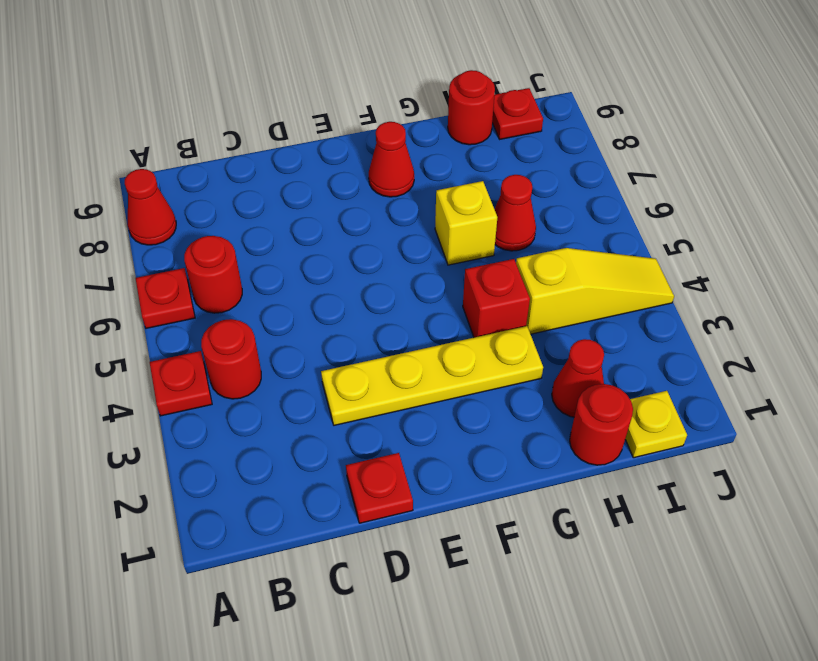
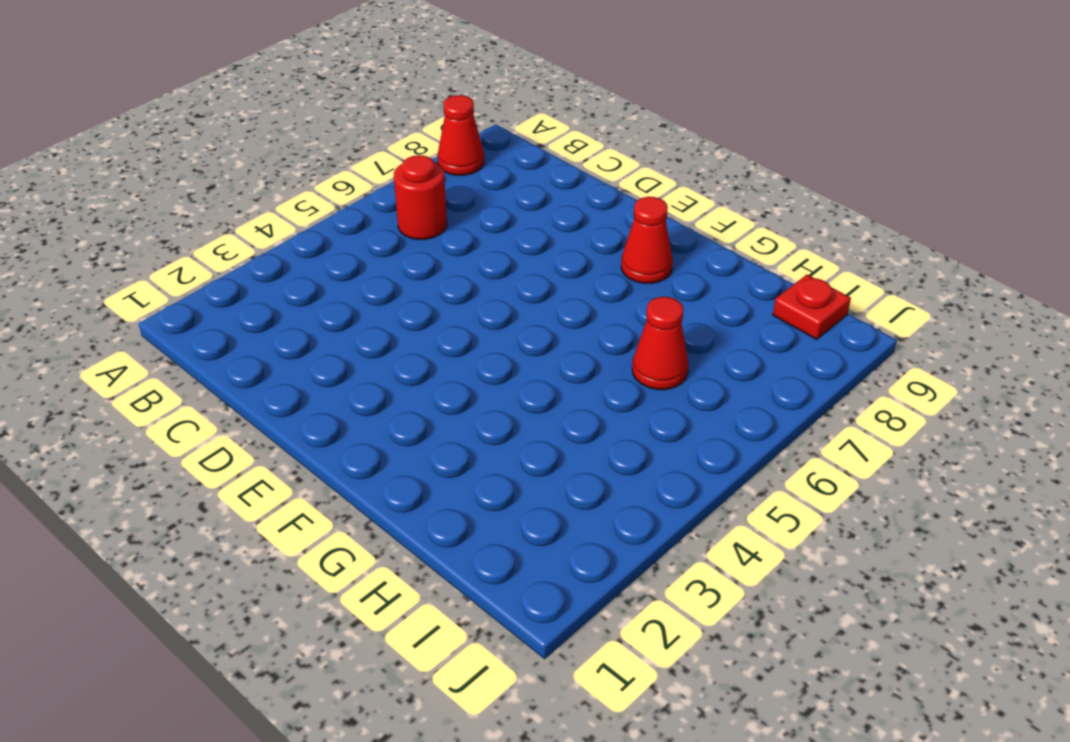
none -> red 1x1 plate [150,351,212,416]
none -> red 1x1 plate [136,268,195,328]
none -> red 1x1 round brick [201,319,261,399]

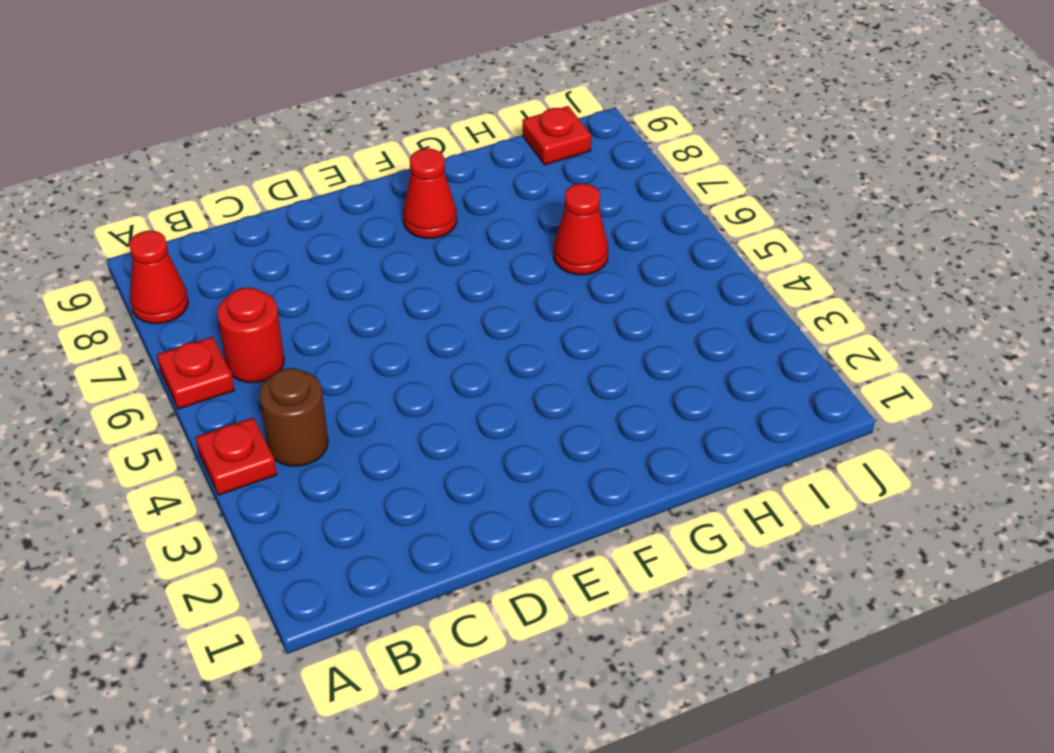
brown 1x1 round brick [259,368,328,466] -> red 1x1 round brick [201,319,261,399]
none -> red 1x1 plate [346,453,413,523]
none -> yellow 1x4 plate [321,326,543,425]
none -> red 1x1 brick [463,259,530,337]

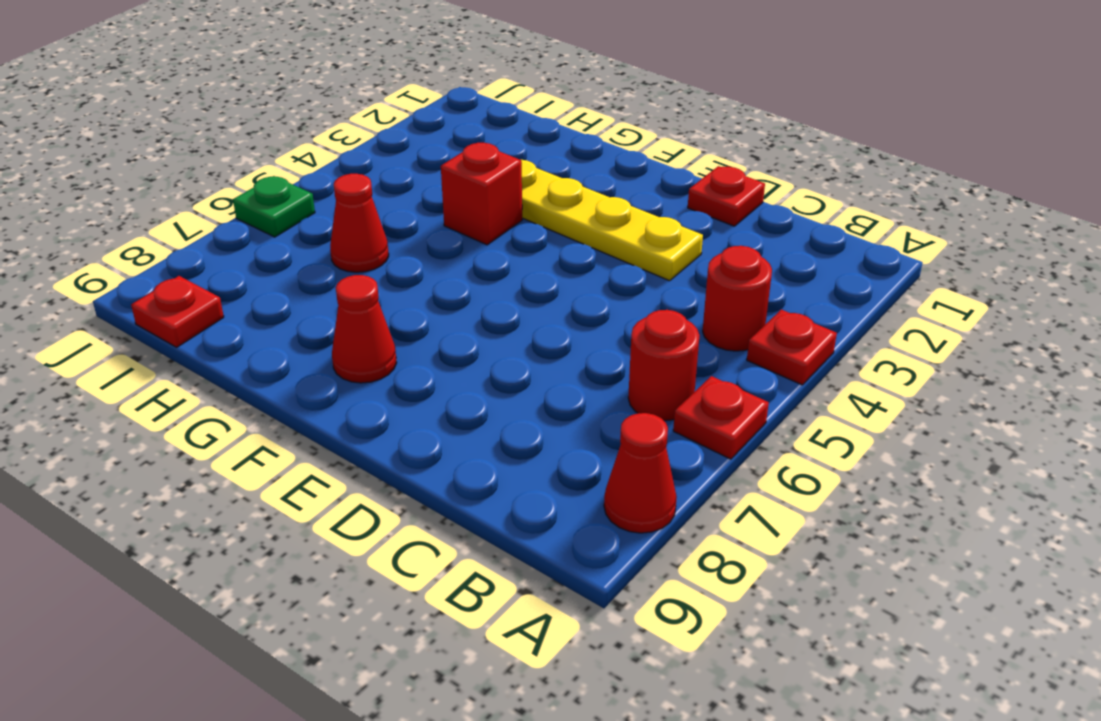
green 1x1 plate [233,176,315,237] -> none
none -> yellow 1x1 brick [435,181,497,265]
none -> red 1x1 round brick [570,384,633,465]
none -> red 1x1 cone [552,339,604,417]

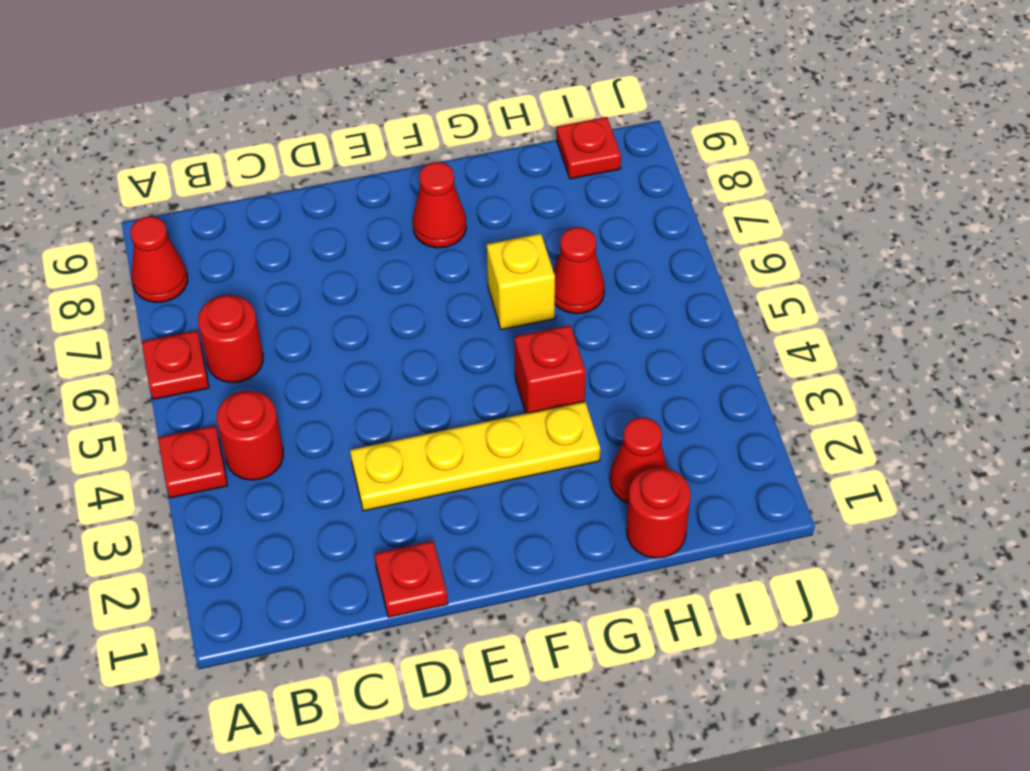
none -> yellow 1x3 slope [516,248,674,334]
none -> red 1x1 round brick [448,70,495,145]
none -> yellow 1x1 plate [625,391,687,458]

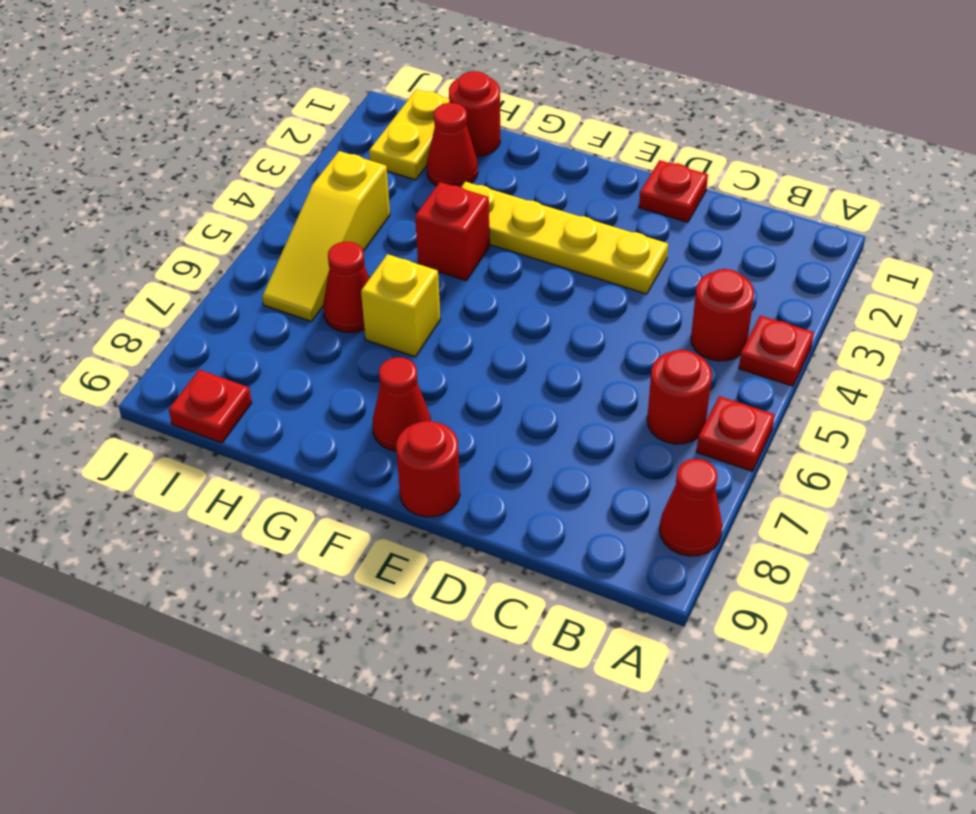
red 1x1 round brick [396,421,460,517] -> red 1x1 round brick moved to [448,70,495,145]
yellow 1x2 plate [369,89,449,180] -> yellow 1x1 plate [625,391,687,458]
yellow 1x3 slope [262,151,390,321] -> yellow 1x3 slope turned to [516,248,674,334]

